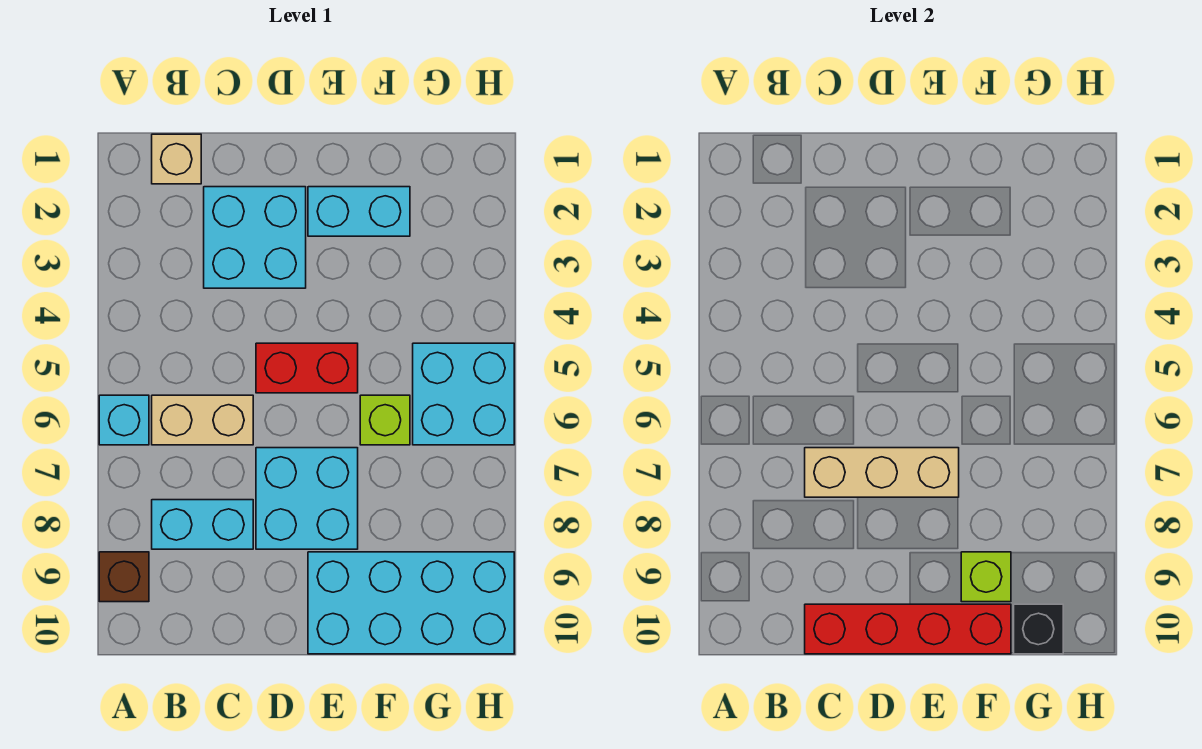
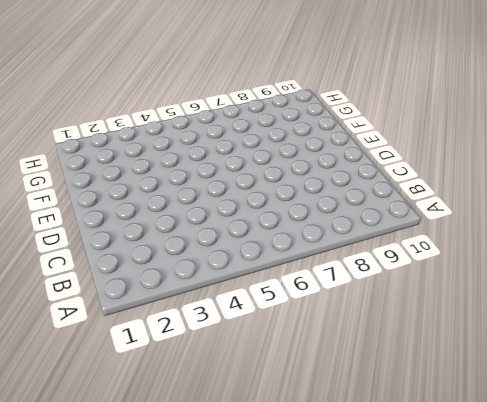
none -> cyan 1x1 brick [99,395,149,445]
none -> brown 1x1 brick [99,552,149,602]
none -> tan 1x1 brick [152,134,201,184]

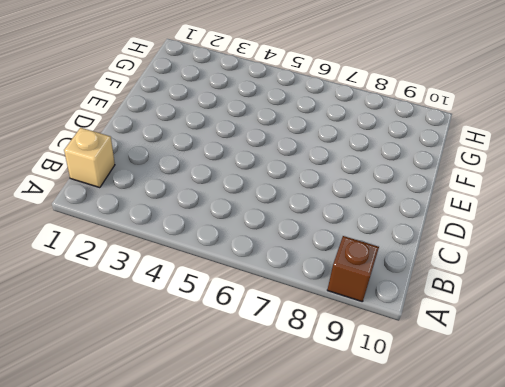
none -> cyan 1x1 brick [99,395,149,445]
none -> tan 1x2 brick [152,395,253,445]
none -> cyan 1x2 brick [152,500,253,549]

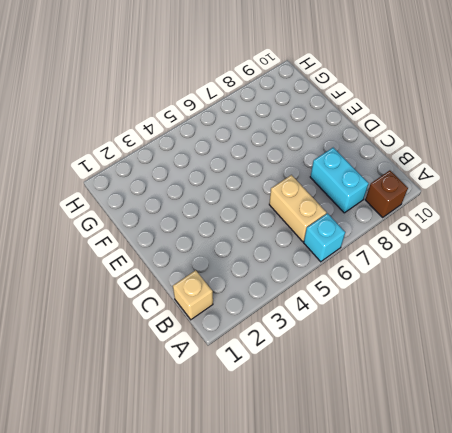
none -> cyan 2x2 brick [204,187,306,288]
none -> red 1x2 brick [256,343,358,393]
none -> cyan 2x2 brick [256,448,358,549]

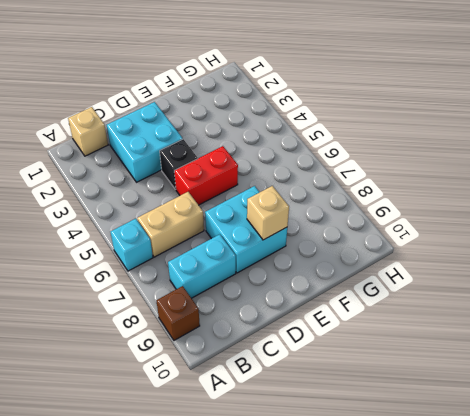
black 1x1 brick [160,139,198,189] -> black 1x1 brick moved to [1014,604,1063,654]
tan 1x1 brick [247,186,289,240] -> none
none -> cyan 1x2 brick [308,187,410,236]
none -> cyan 2x4 brick [308,552,514,654]
none -> lime 1x1 brick [360,395,410,445]

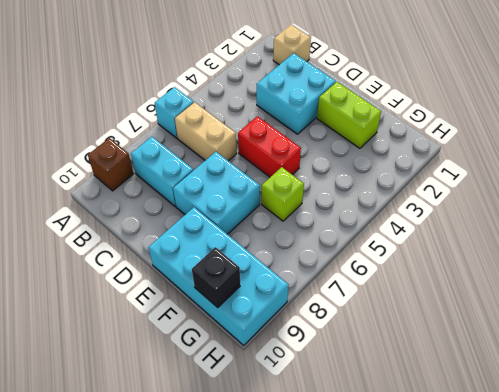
lime 1x2 brick [317,82,381,148] -> cyan 1x2 brick [308,187,410,236]
none -> cyan 2x2 brick [413,343,514,445]
none -> tan 1x3 brick [805,448,959,497]
none -> red 1x4 brick [805,604,1011,654]

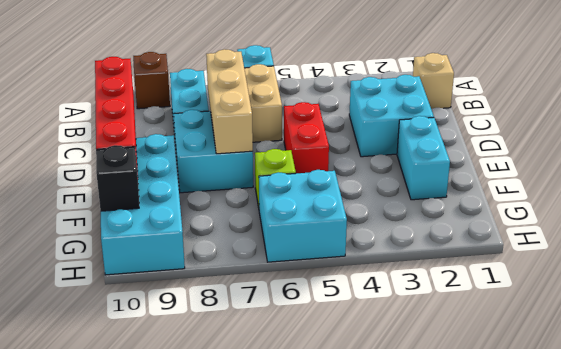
none -> lime 1x1 brick [961,552,1011,602]

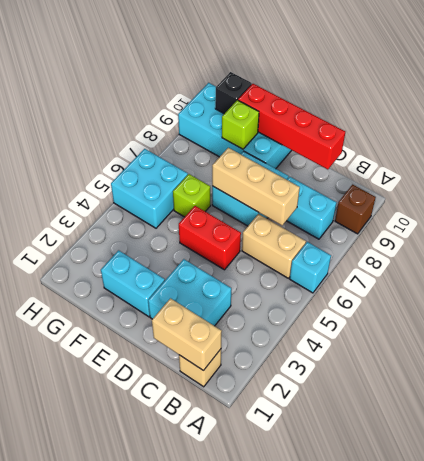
tan 1x2 brick [152,298,222,371] -> none

